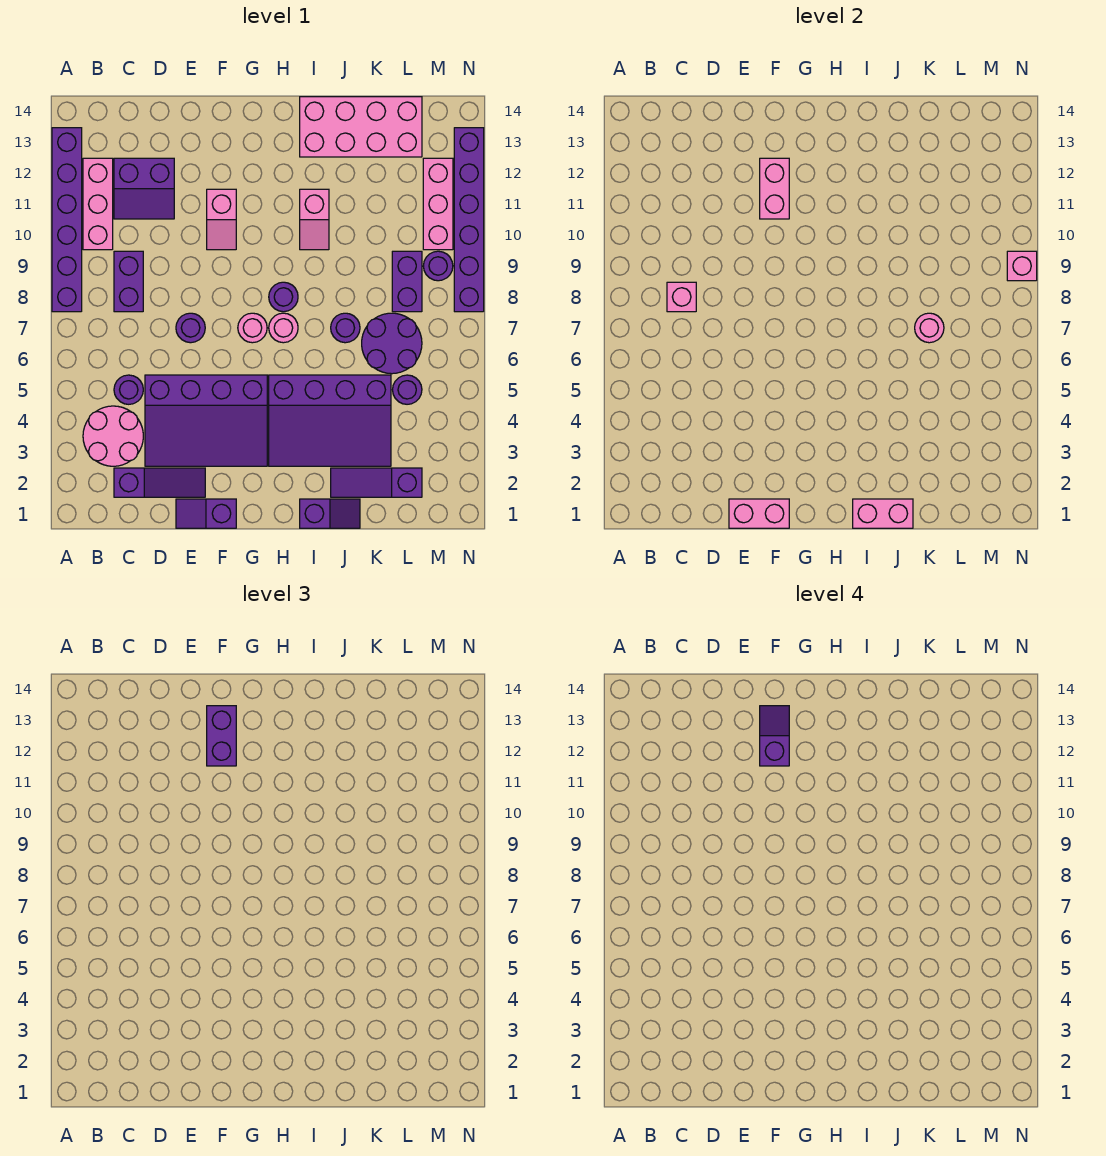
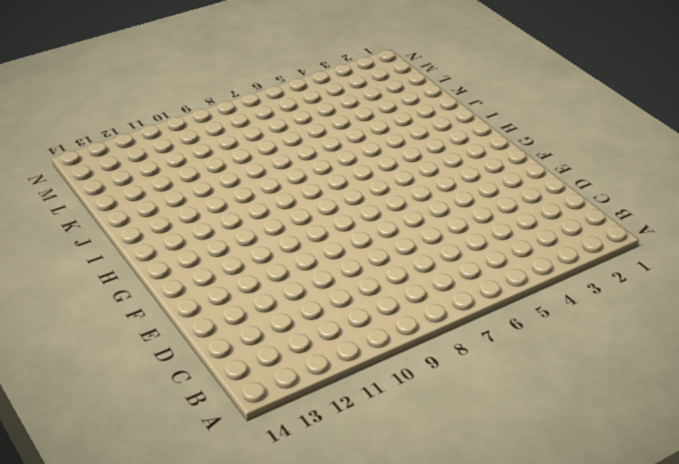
none -> purple 1x6 brick [52,128,82,312]
none -> pink 2x2 round brick [83,406,143,466]
none -> pink 1x3 brick [83,158,113,250]
none -> purple 1x3 slope [114,468,205,497]

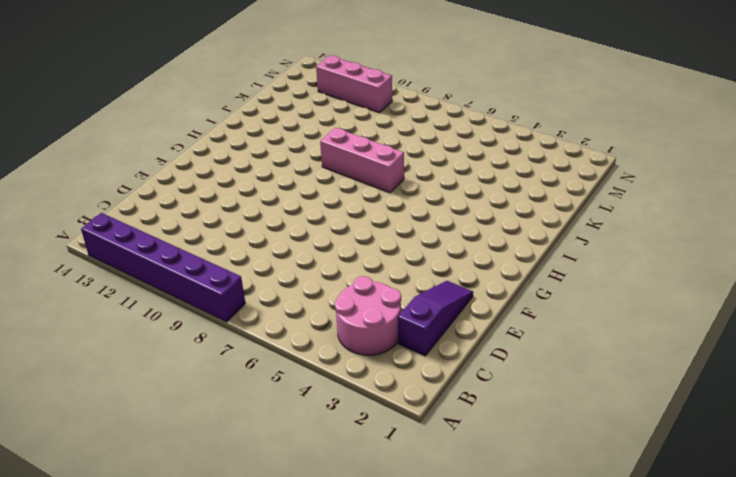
pink 1x3 brick [320,128,404,193] -> pink 1x3 brick moved to [83,158,113,250]
none -> purple 1x1 round brick [114,375,143,404]
none -> purple 1x2 brick [114,251,143,312]
none -> purple 2x2 slope [114,158,174,219]
none -> purple 3x4 slope [145,375,267,466]

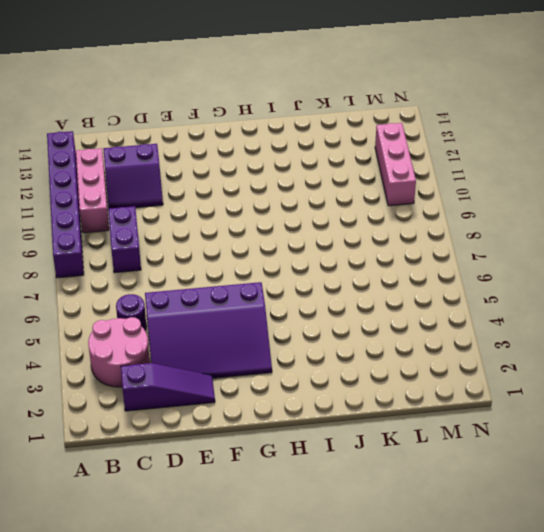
none -> purple 1x2 slope [176,499,236,528]
none -> purple 1x1 round brick [176,313,205,343]
none -> pink 1x2 slope [207,189,236,250]
none -> pink 1x1 round brick [238,313,267,343]

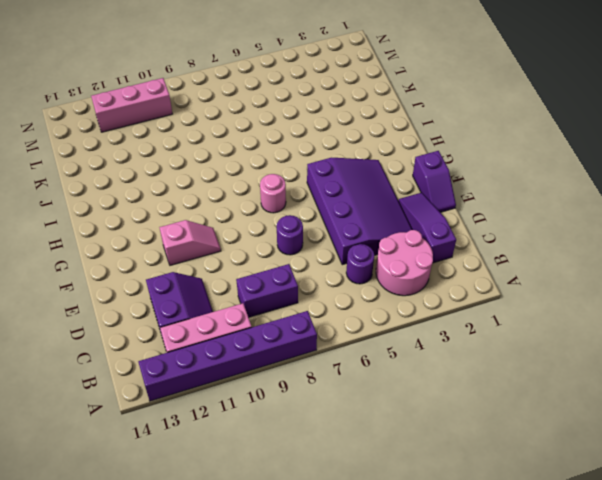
none -> purple 3x4 slope [269,375,391,466]
none -> pink 1x1 round brick [269,313,298,343]
none -> purple 1x1 round brick [269,282,298,312]
none -> purple 1x2 slope [300,499,360,528]

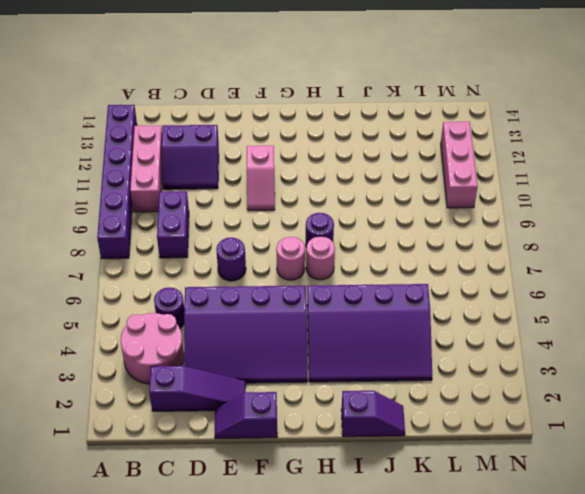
none -> pink 1x2 slope [300,189,329,250]
none -> pink 2x4 brick [300,97,422,157]
none -> purple 1x3 slope [331,468,422,497]
none -> purple 1x1 round brick [331,313,360,343]

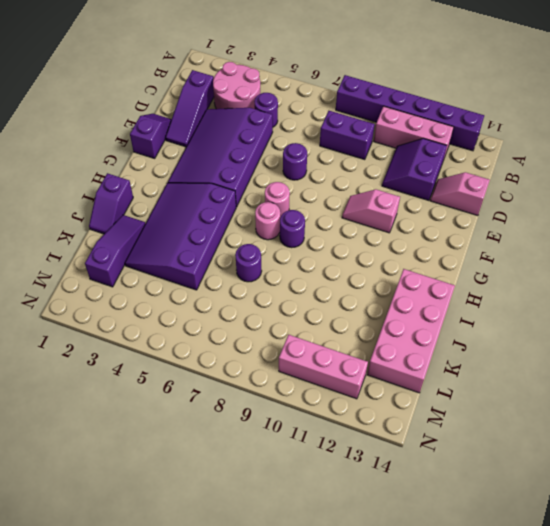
pink 1x2 slope [430,172,490,216] -> pink 1x2 slope moved to [300,189,329,250]
none -> purple 2x2 round brick [362,313,422,374]
none -> purple 1x1 round brick [393,375,422,404]
none -> purple 1x2 brick [392,251,422,312]
none -> purple 1x1 round brick [423,251,453,281]

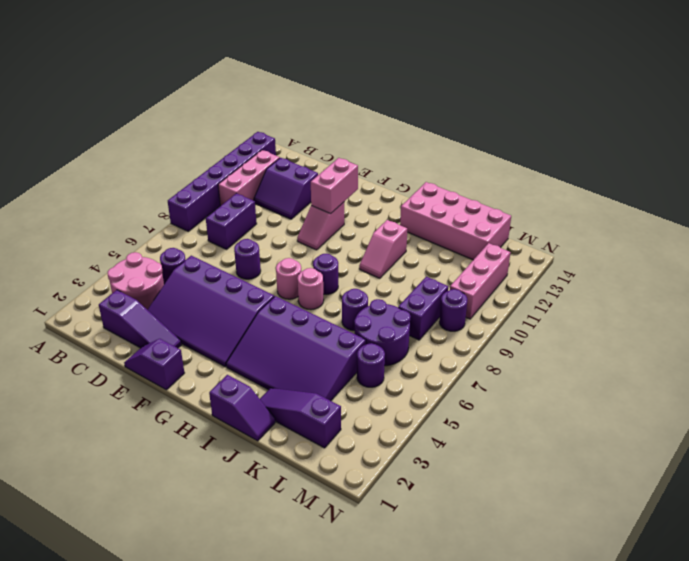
none -> purple 1x6 brick [454,128,484,312]
none -> pink 1x1 brick [667,282,696,312]
none -> pink 1x2 brick [729,499,789,528]
none -> pink 1x2 brick [853,499,913,528]

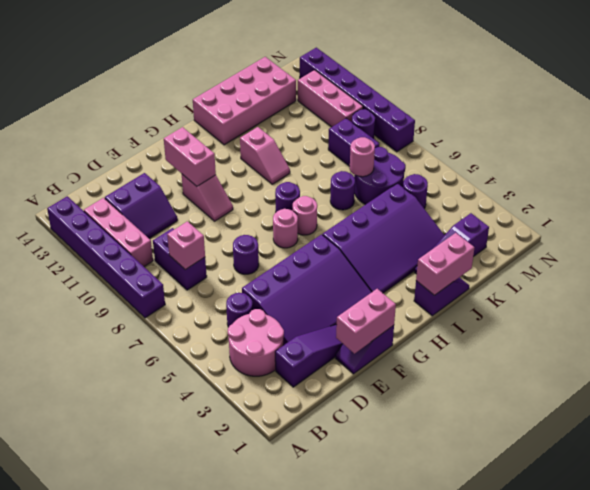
none -> pink 1x1 brick [1007,251,1037,281]
none -> purple 1x2 brick [207,706,236,766]
none -> purple 1x2 slope [760,706,789,766]

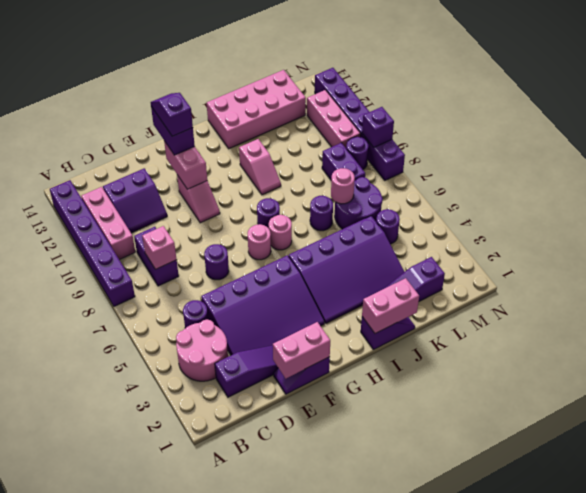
purple 1x1 brick [362,107,394,147] -> pink 1x1 brick [1007,251,1037,281]

